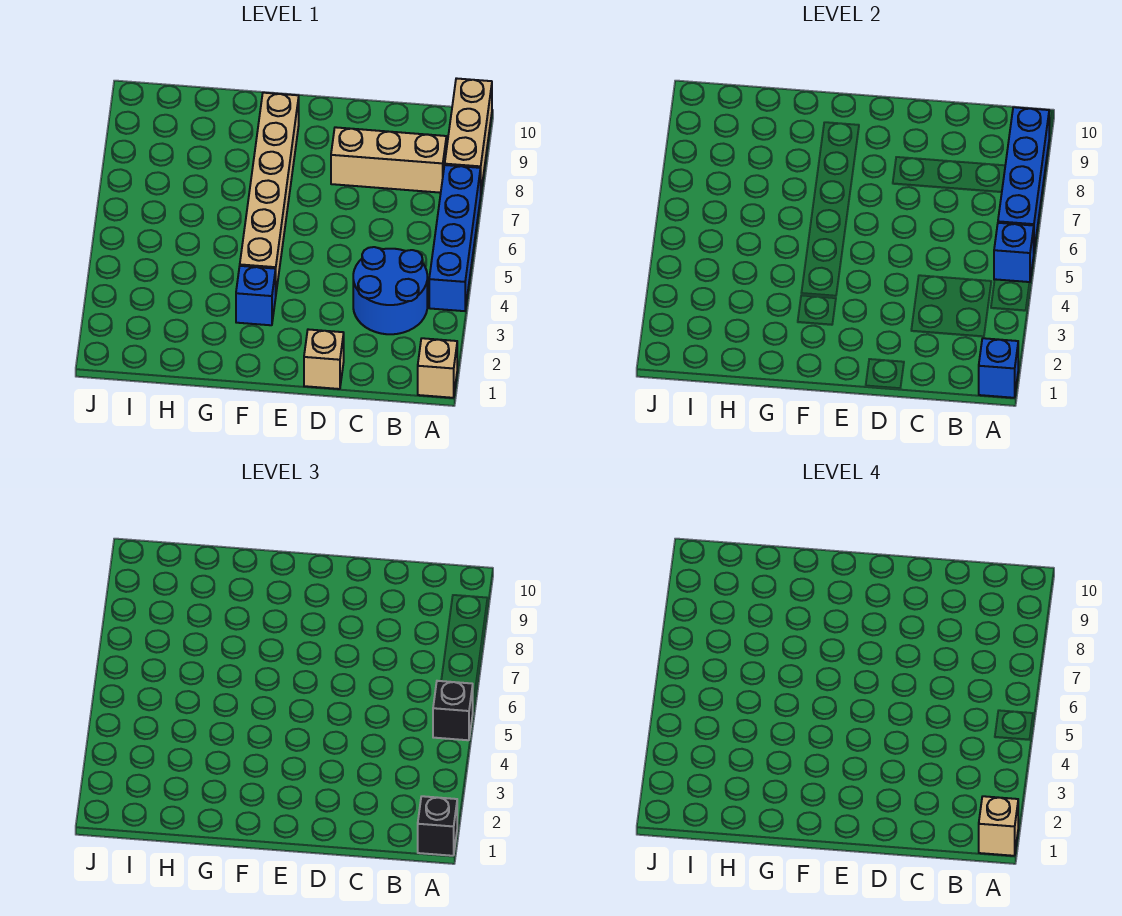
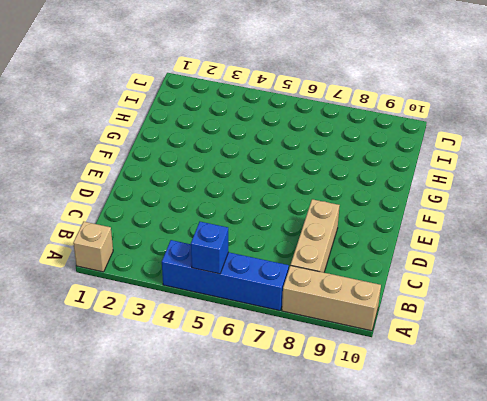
none -> blue 2x2 round brick [353,247,427,334]
none -> tan 1x1 brick [304,329,344,389]
none -> blue 1x1 brick [236,266,276,325]

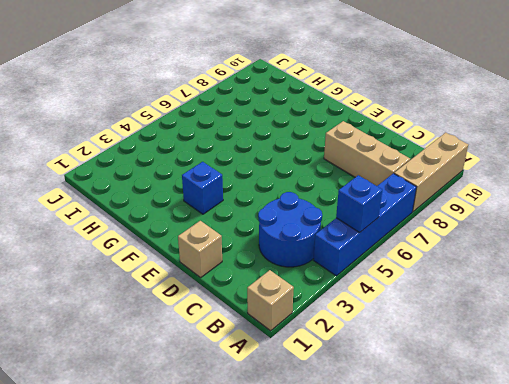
none -> tan 1x6 brick [240,93,299,291]
none -> blue 1x1 brick [979,338,1018,398]
none -> blue 1x4 brick [998,107,1049,250]

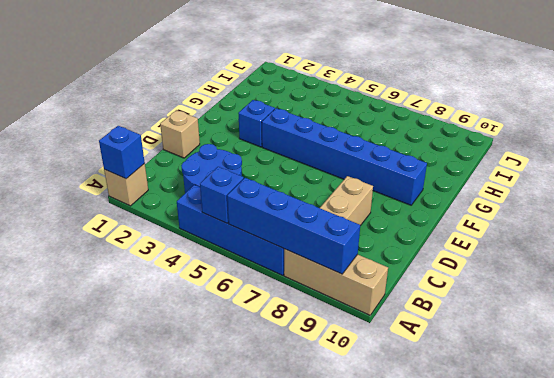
blue 1x6 brick [262,108,427,205] -> tan 1x6 brick [240,93,299,291]
none -> black 1x1 brick [418,796,457,856]
none -> black 1x1 brick [433,681,473,740]
none -> tan 1x1 brick [979,796,1018,856]

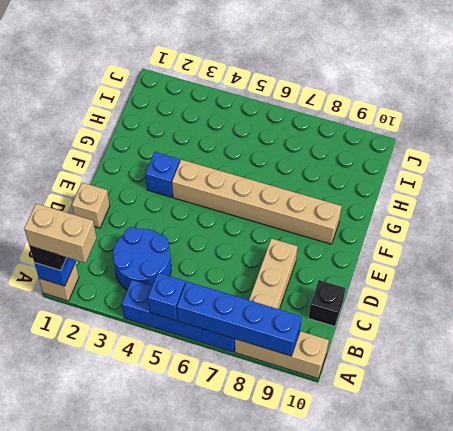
tan 1x2 brick [24,204,96,263] -> tan 1x1 brick [979,796,1018,856]
black 1x1 brick [309,280,345,326] -> black 1x1 brick moved to [433,681,473,740]

